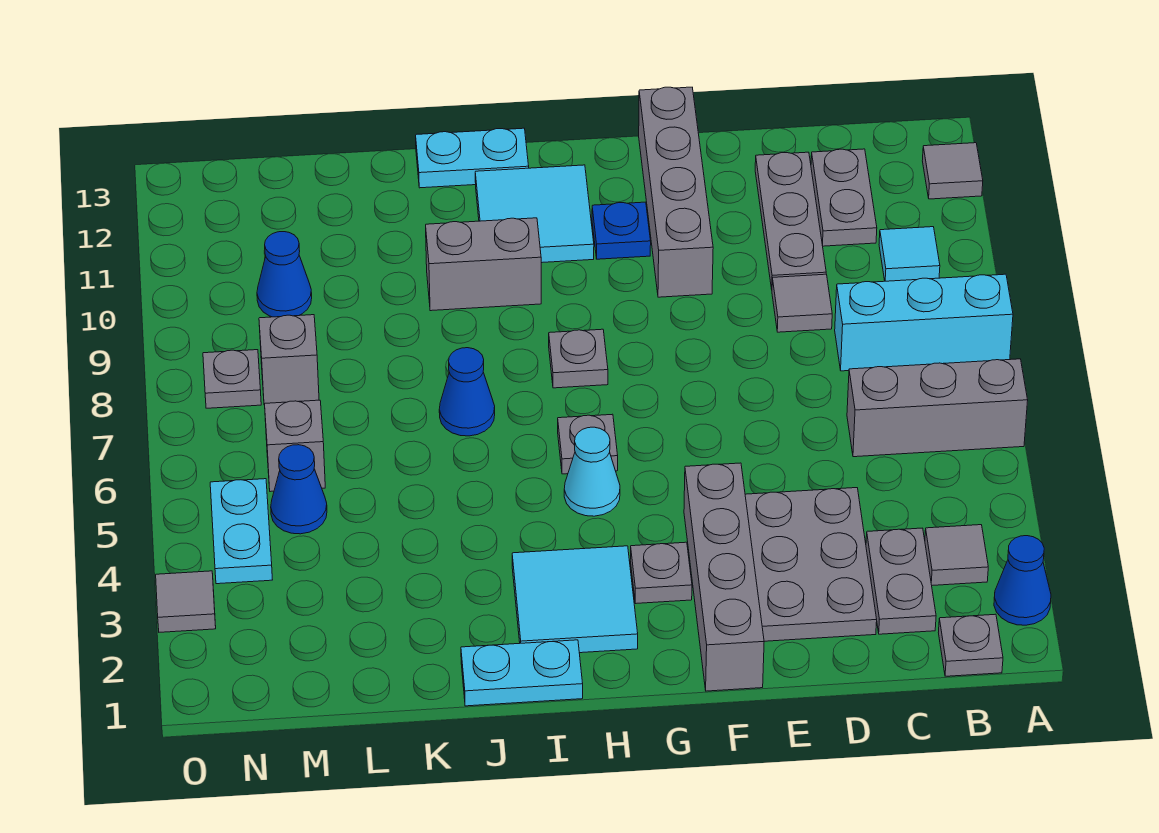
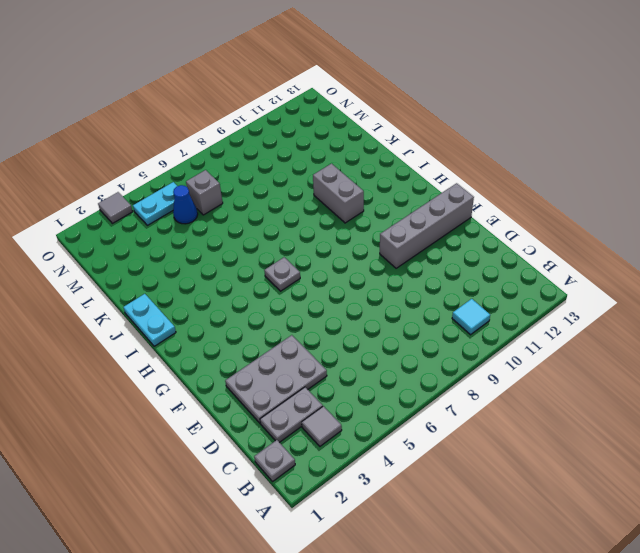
none -> blue 1x1 cone [994,536,1051,625]
none -> grey 1x3 brick [847,359,1028,457]
none -> cyan 1x3 brick [835,274,1013,371]
none -> grey 1x1 tile [922,143,983,199]

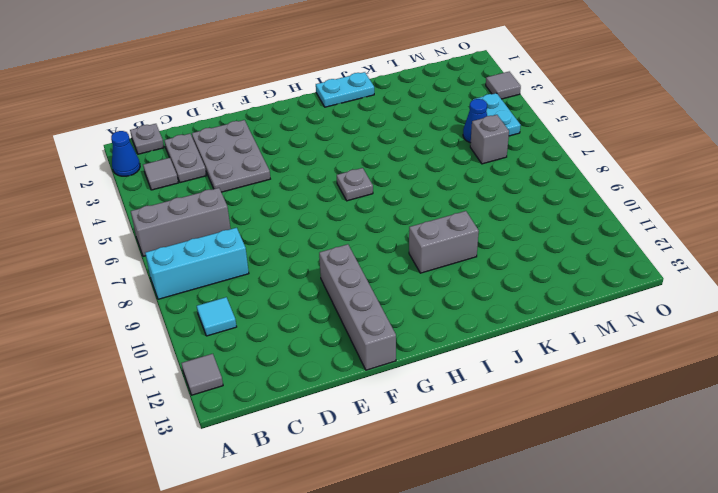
none -> grey 1x2 plate [811,149,877,246]
none -> grey 1x1 tile [772,274,832,332]
none -> grey 1x3 plate [755,152,826,289]
none -> grey 1x4 brick [684,463,764,691]

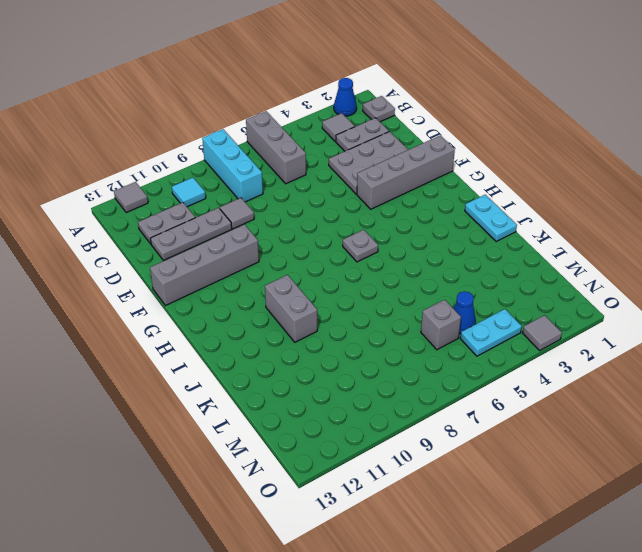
none -> grey 1x1 plate [630,542,692,603]
none -> blue 1x1 plate [592,202,651,259]
none -> cyan 2x2 tile [512,546,638,653]
none -> cyan 1x1 cone [564,427,620,516]

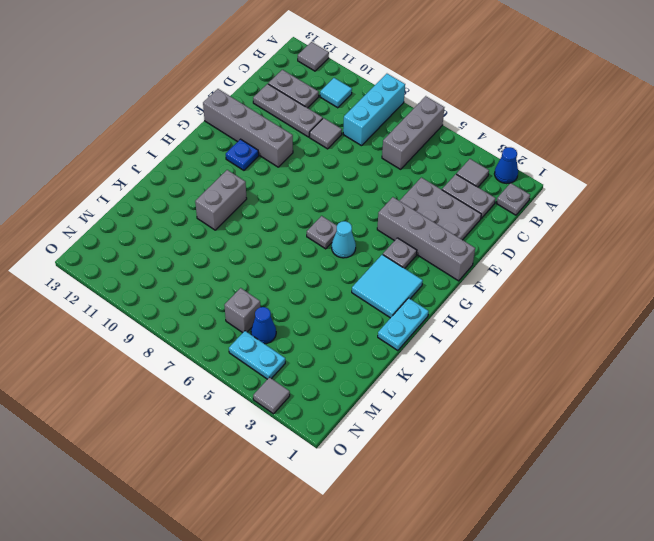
none -> grey 1x1 plate [549,329,608,388]
none -> cyan 2x2 tile [475,165,594,263]
none -> cyan 1x2 plate [416,128,529,188]
none -> blue 1x1 cone [439,348,495,436]

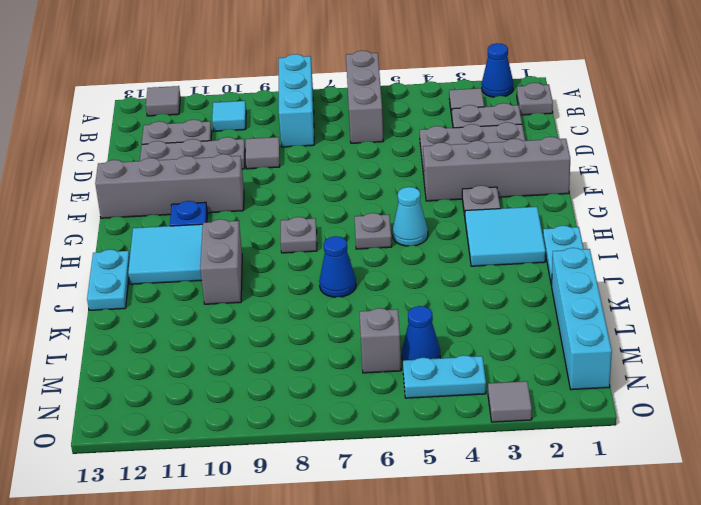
cyan 1x4 brick [552,248,612,390] -> none
none -> grey 1x1 brick [259,315,319,405]
none -> blue 1x1 cone [257,232,312,317]
none -> grey 1x1 plate [203,350,261,408]

